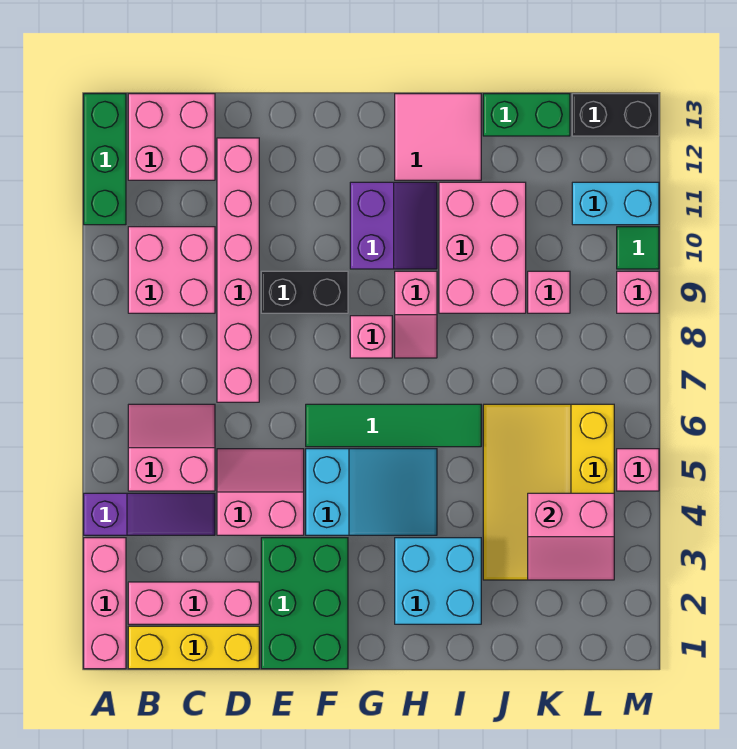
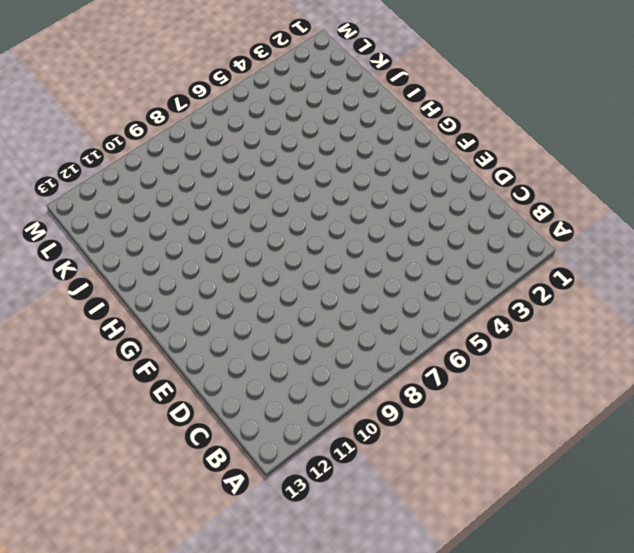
none -> pink 1x3 brick [84,538,126,669]
none -> purple 1x3 slope [84,493,215,535]
none -> green 1x3 brick [84,94,126,225]

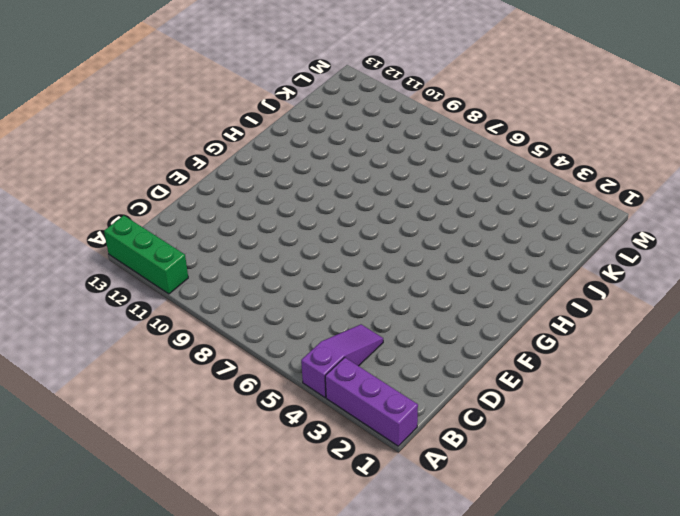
purple 1x3 brick [325,357,418,446] -> pink 1x3 brick [84,538,126,669]
none -> yellow 1x3 brick [128,626,259,669]
none -> pink 1x3 brick [128,582,259,624]
none -> pink 2x2 slope [128,404,215,491]

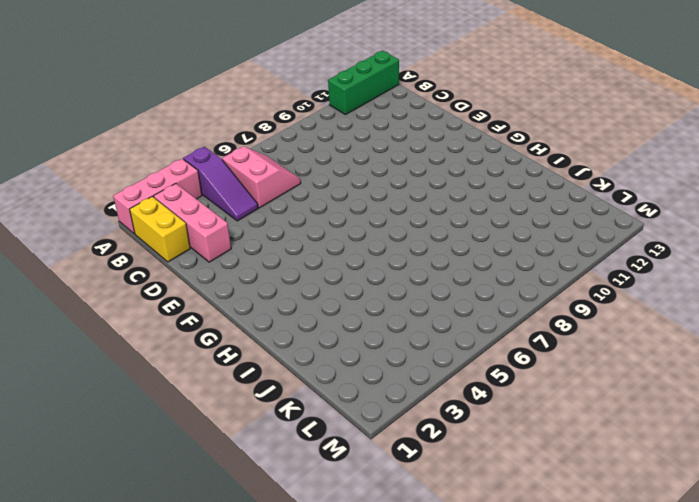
yellow 1x2 brick [130,196,190,262] -> yellow 1x3 brick [128,626,259,669]
none -> pink 2x2 brick [128,227,215,313]
none -> pink 2x2 brick [128,94,215,180]
none -> pink 2x2 slope [217,449,304,535]

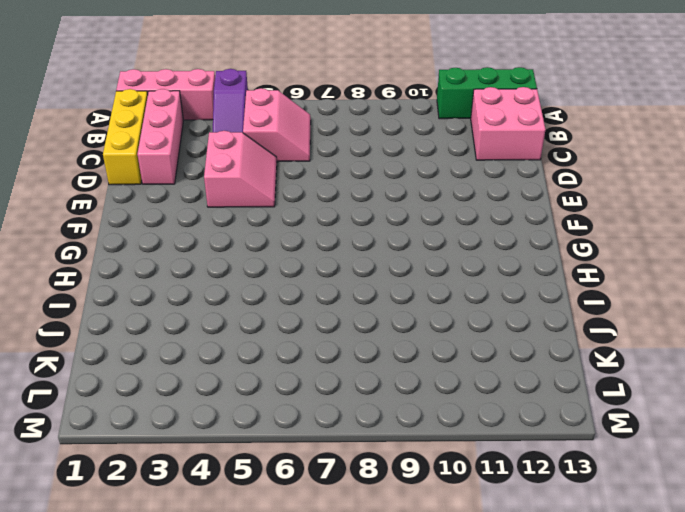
none -> pink 2x2 brick [128,227,215,313]
none -> pink 1x6 brick [217,138,259,402]
none -> green 2x3 brick [261,538,348,669]

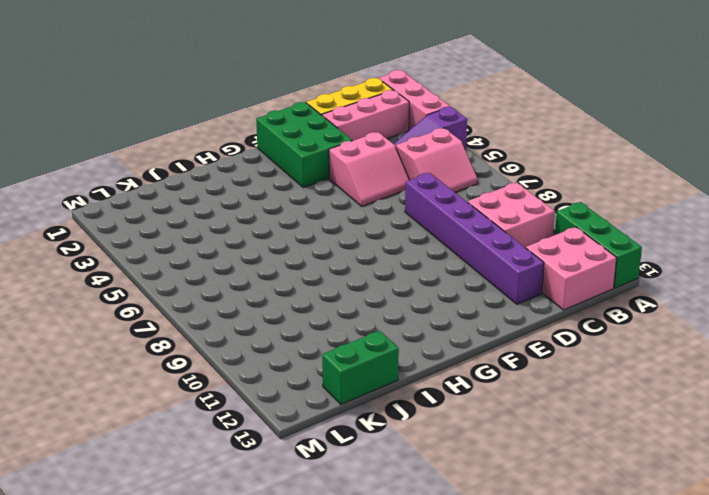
purple 1x6 brick [405,173,544,304] -> pink 1x6 brick [217,138,259,402]
none -> black 1x2 brick [261,271,348,313]
none -> cyan 2x3 slope [306,449,437,535]
none -> green 1x4 tile [306,404,481,447]

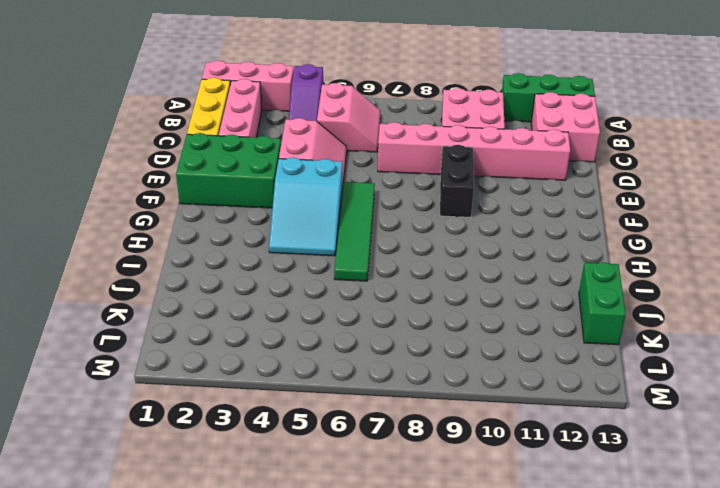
none -> pink 1x1 brick [350,316,392,358]
none -> purple 2x2 slope [350,182,437,269]
none -> cyan 2x2 brick [395,538,481,624]

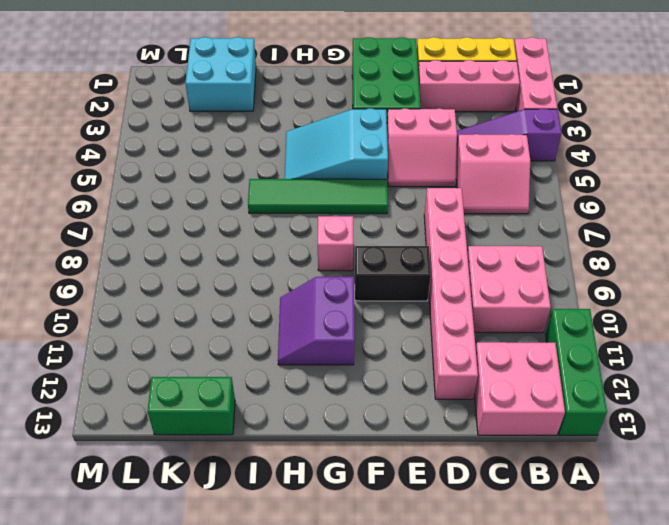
cyan 2x2 brick [185,37,256,111] -> cyan 2x2 brick moved to [395,538,481,624]
none -> pink 1x2 slope [395,271,437,358]
none -> pink 2x2 tile [395,94,481,180]
none -> pink 2x3 brick [439,182,526,313]

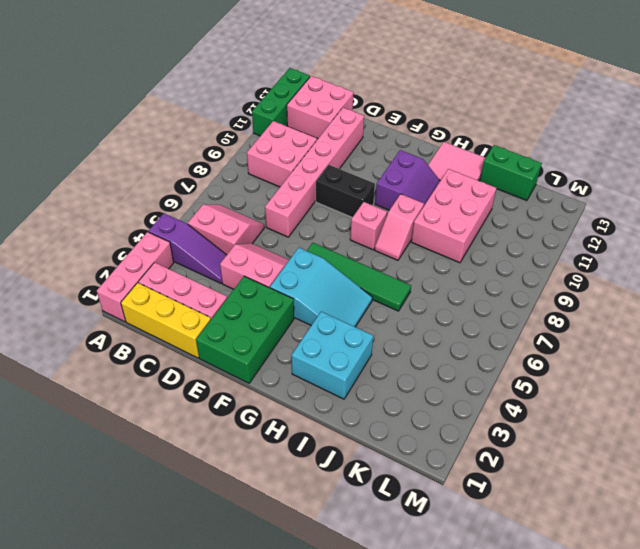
none -> yellow 3x4 slope [483,404,614,580]
none -> pink 1x1 brick [528,271,570,313]
none -> cyan 1x2 brick [572,182,659,225]

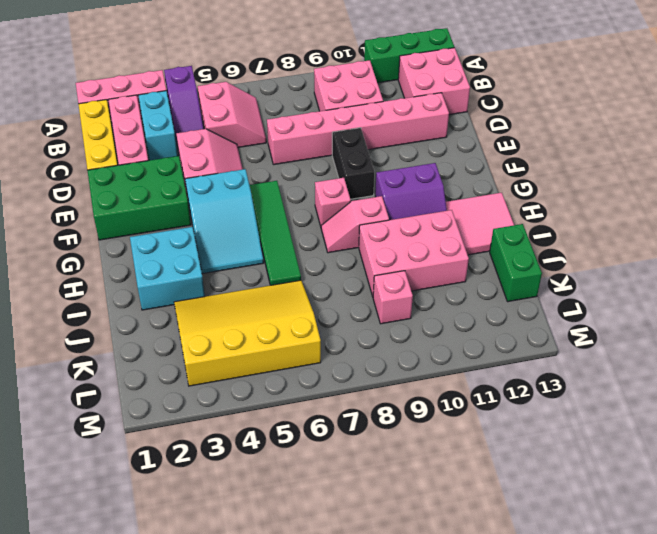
cyan 1x2 brick [138,91,178,160] -> cyan 1x2 brick moved to [572,182,659,225]
none -> black 1x2 brick [572,94,659,136]
none -> pink 1x1 brick [617,449,659,491]
none -> pink 1x1 brick [617,271,659,313]

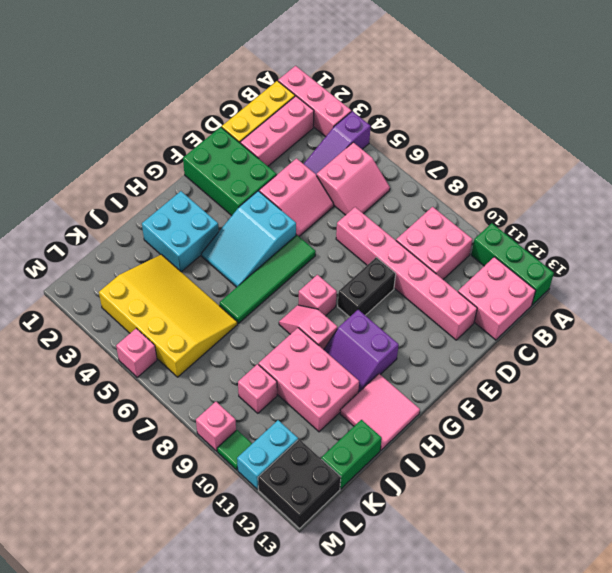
black 2x2 brick [258,439,341,528] -> black 1x2 brick [572,94,659,136]
none -> pink 2x2 slope [528,493,614,580]

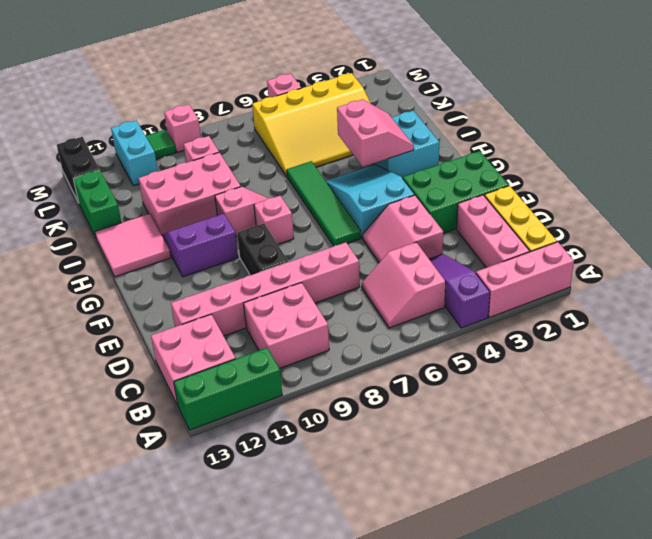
pink 2x2 slope [337,99,414,167] -> pink 2x2 slope moved to [528,493,614,580]

